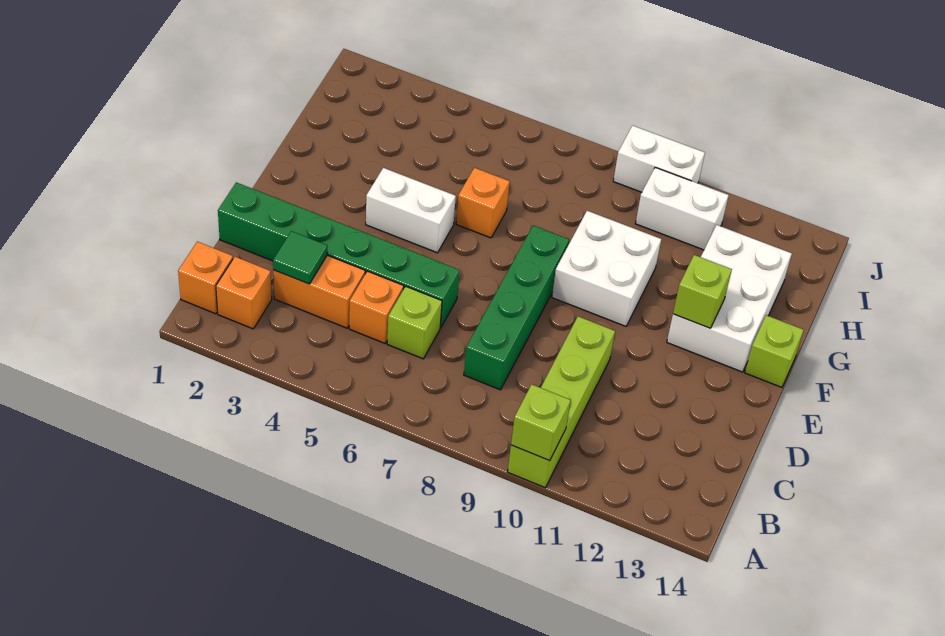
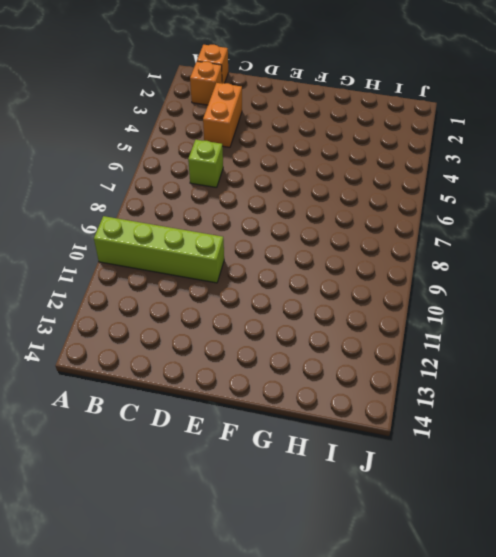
none -> orange 1x1 brick [349,271,404,343]
none -> green 1x4 brick [464,226,569,390]
none -> green 1x6 brick [218,182,459,328]

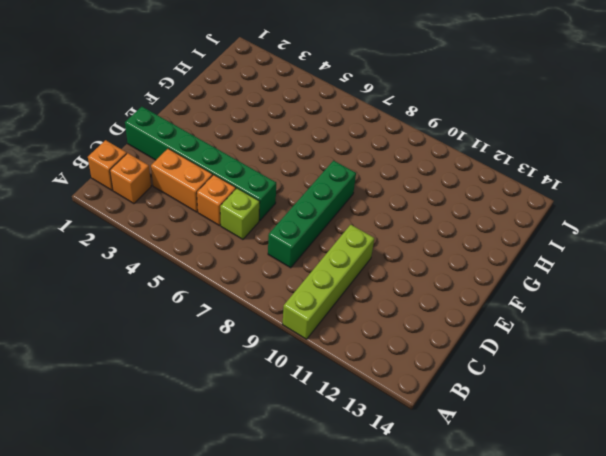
none -> white 1x2 brick [366,168,456,253]
none -> white 2x2 brick [552,211,661,326]
none -> white 2x3 brick [667,225,792,372]

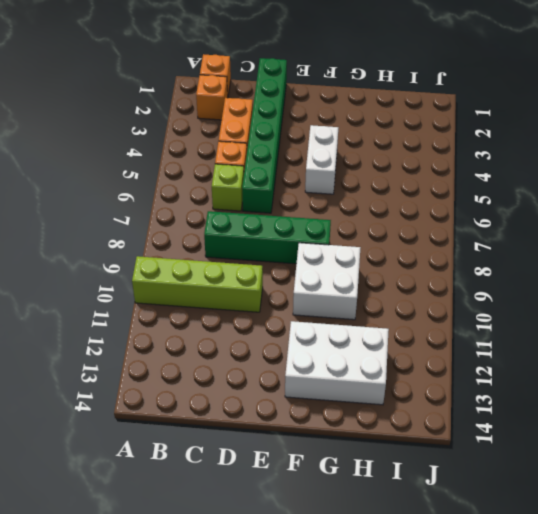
none -> lime 1x1 brick [745,315,804,387]
none -> orange 1x1 brick [456,168,510,238]
none -> white 1x2 brick [635,167,729,250]

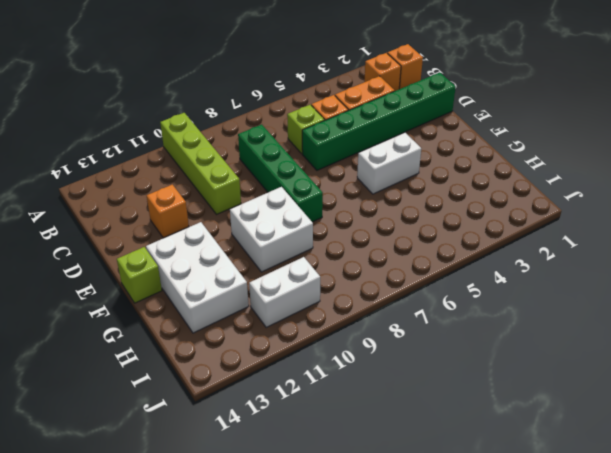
orange 1x1 brick [147,185,189,238] -> orange 1x1 brick moved to [456,168,510,238]
none -> white 1x2 brick [613,126,705,192]
none -> lime 1x1 brick [511,384,571,461]
none -> green 1x1 tile [273,231,327,284]

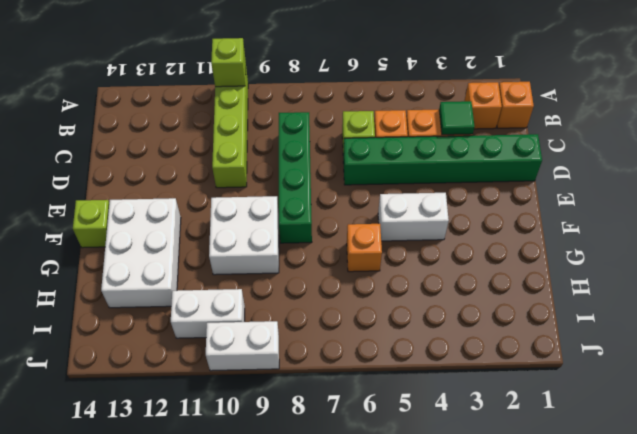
none -> lime 1x1 brick [673,255,732,328]

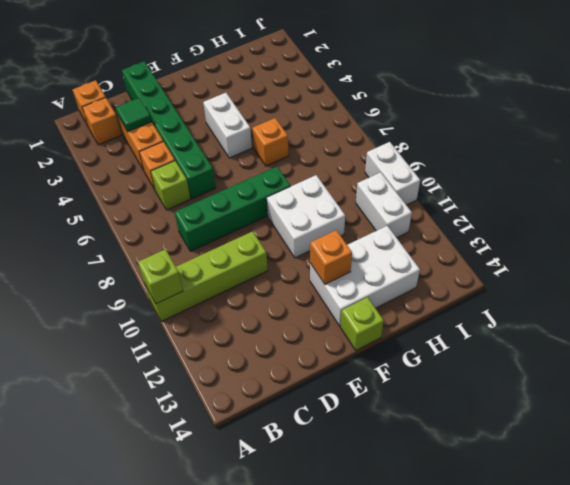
orange 1x1 brick [310,230,352,284] -> lime 1x1 brick [673,255,732,328]

